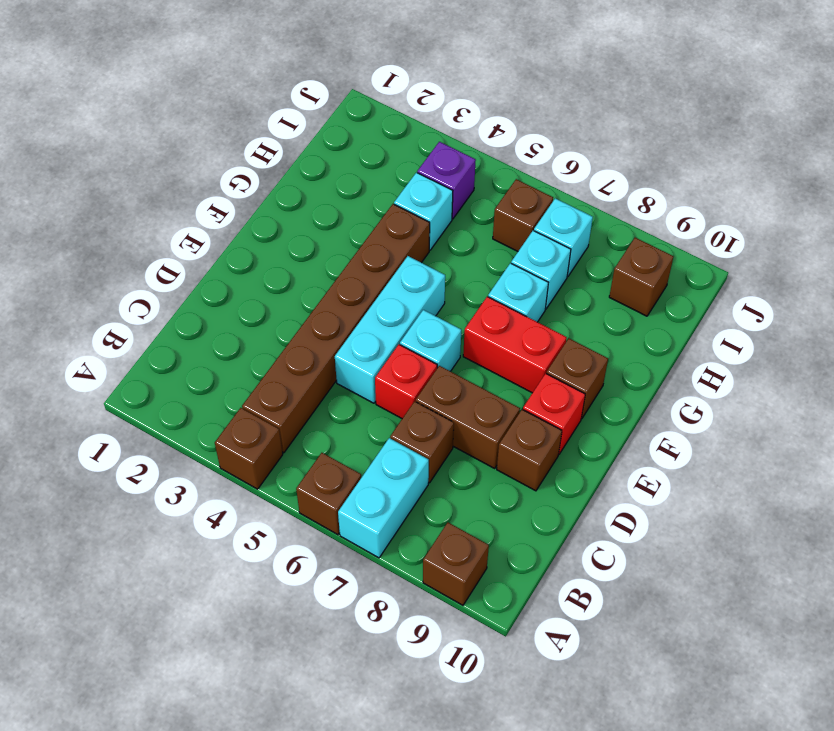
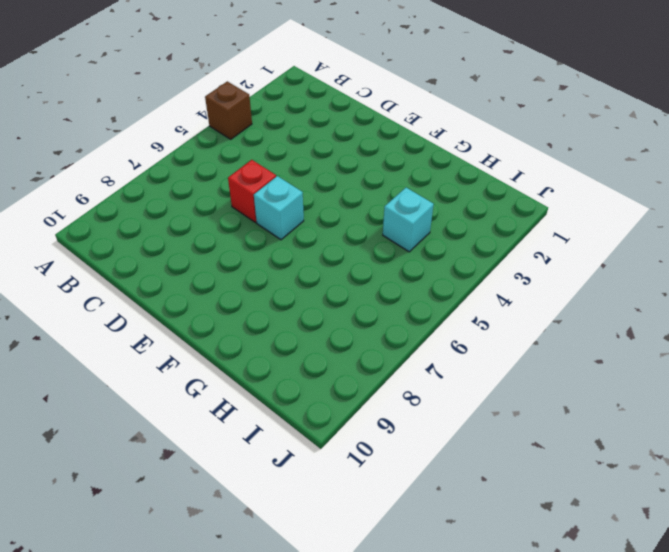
none -> brown 1x1 brick [296,453,361,535]
none -> cyan 1x2 brick [338,438,429,558]
none -> brown 1x1 brick [423,523,489,605]

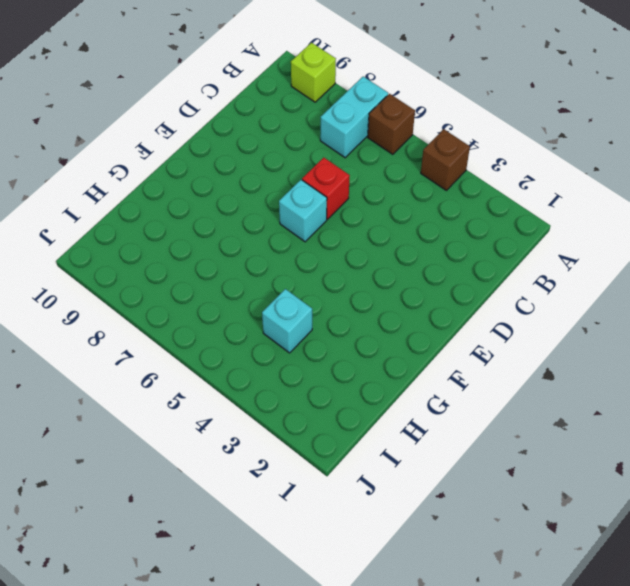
lime 1x1 brick [291,43,336,102] -> brown 1x1 brick [423,523,489,605]
none -> brown 1x6 brick [242,204,430,453]
none -> brown 1x1 brick [390,402,454,483]
none -> cyan 1x3 brick [335,256,445,403]

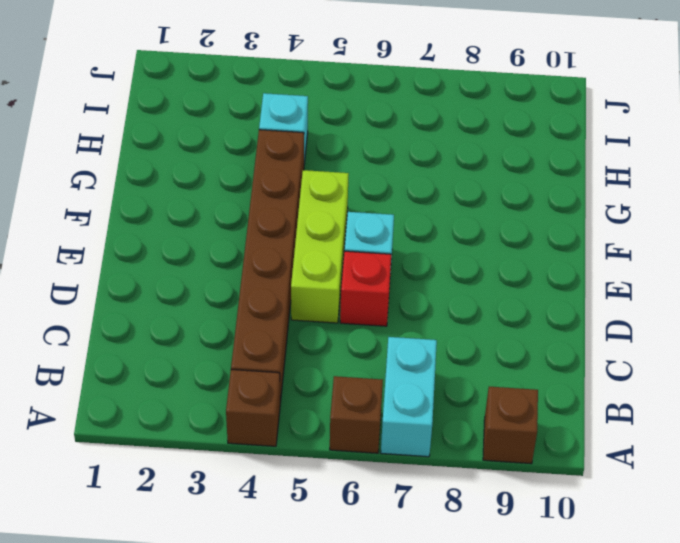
lime 1x3 brick [291,170,349,323] -> cyan 1x3 brick [335,256,445,403]
none -> brown 1x1 brick [390,402,454,483]
none -> brown 1x2 brick [416,366,520,468]
none -> brown 1x1 brick [497,409,562,491]

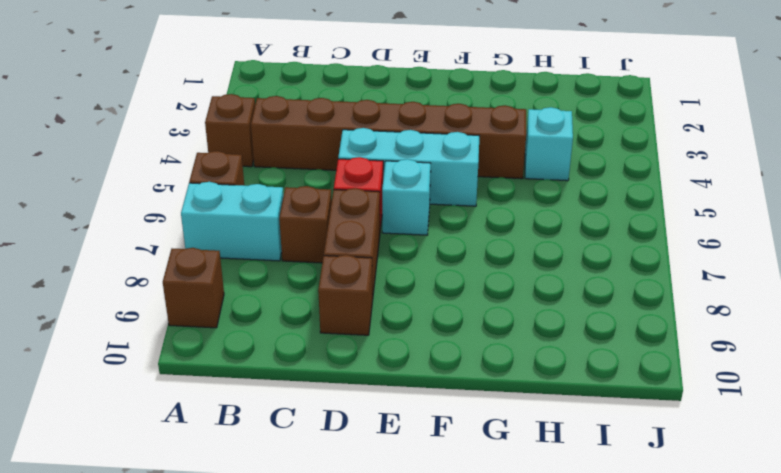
none -> red 1x1 brick [523,374,585,454]
none -> red 1x2 brick [463,297,567,393]
none -> brown 1x1 brick [546,339,608,419]

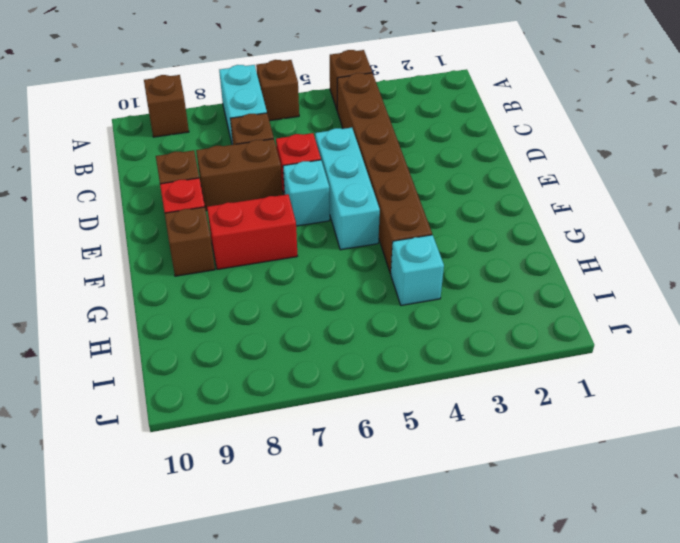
none -> cyan 1x1 brick [488,263,548,322]
none -> cyan 1x1 brick [511,231,571,309]
none -> purple 1x1 brick [417,142,476,219]

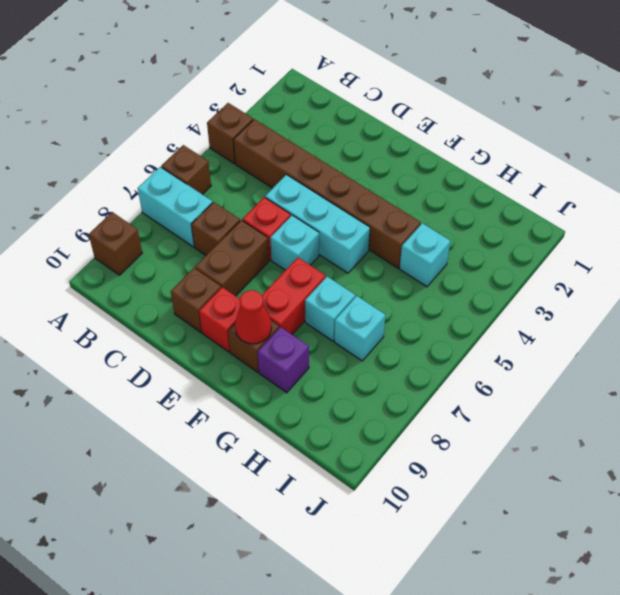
red 1x1 cone [235,290,272,344] -> none
purple 1x1 brick [257,327,309,393] -> purple 1x1 brick moved to [417,142,476,219]
none -> brown 1x1 brick [493,179,553,251]
none -> cyan 1x1 brick [534,198,593,277]
none -> brown 1x1 brick [609,238,674,316]

